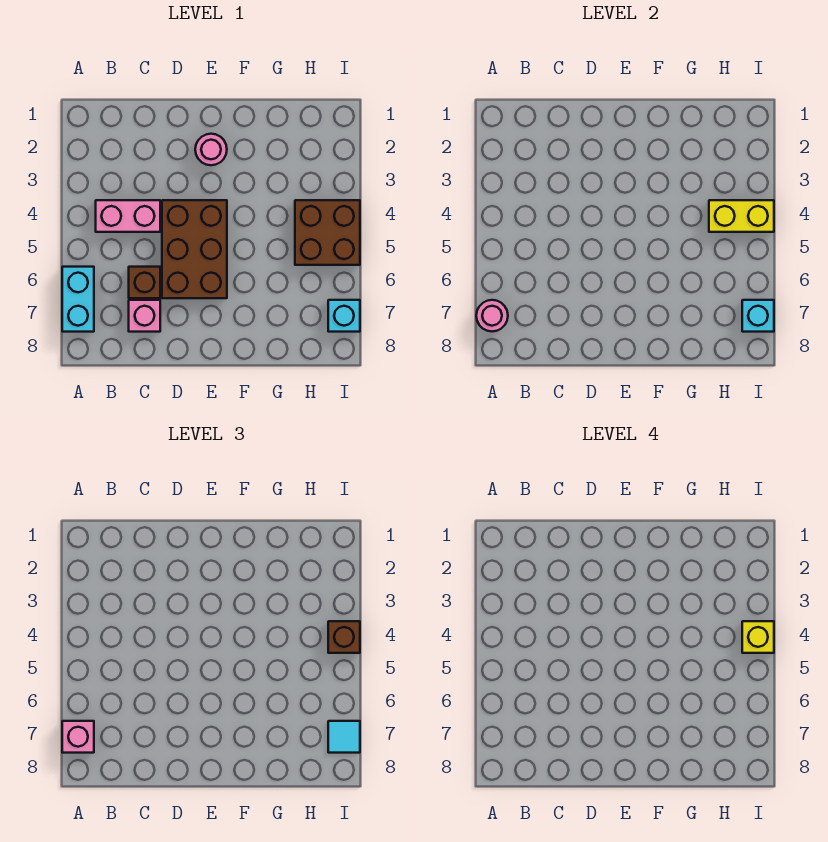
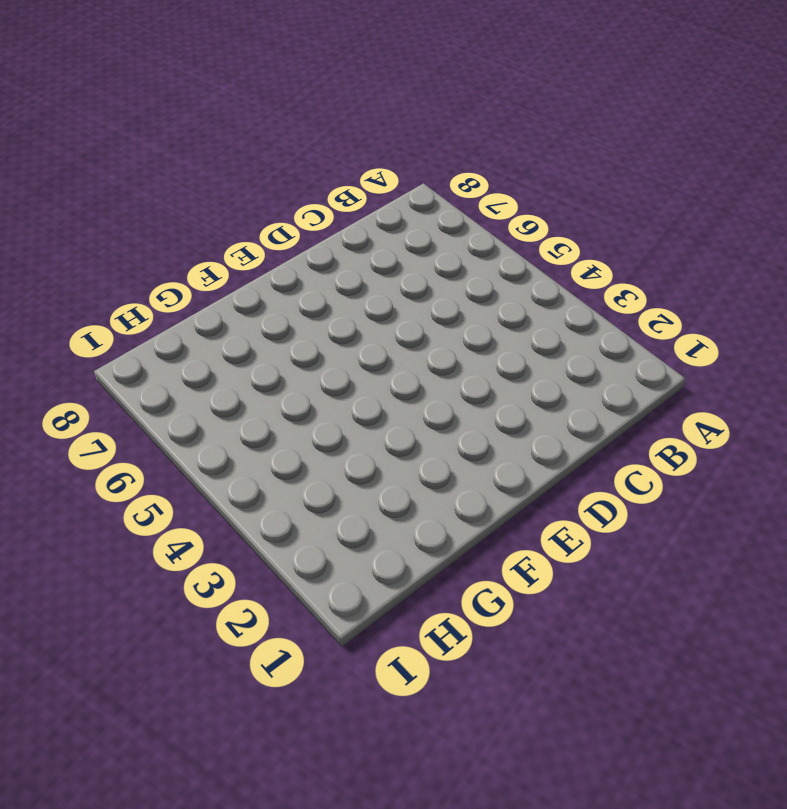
none -> cyan 1x2 brick [62,267,94,332]
none -> pink 1x2 brick [96,200,160,232]
none -> brown 1x1 brick [129,267,160,298]

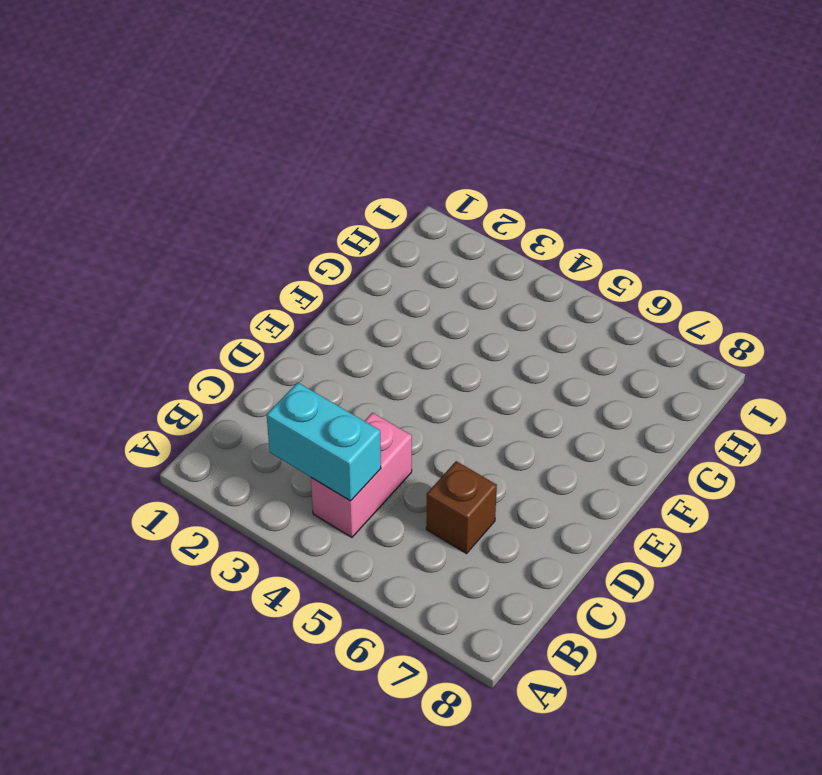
cyan 1x2 brick [267,383,381,501] -> cyan 1x2 brick moved to [62,267,94,332]
none -> pink 1x1 brick [129,300,160,332]
none -> brown 2x3 brick [162,200,227,298]
none -> pink 1x1 round brick [195,134,227,165]

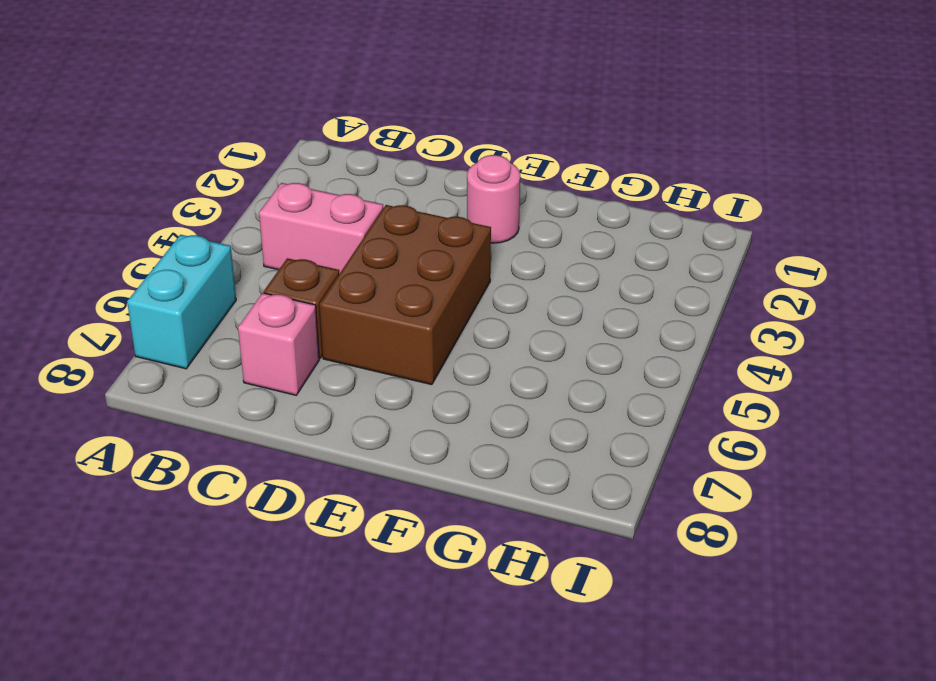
none -> brown 2x2 brick [295,200,360,265]
none -> cyan 1x1 brick [328,300,360,332]
none -> pink 1x1 round brick [476,300,508,331]

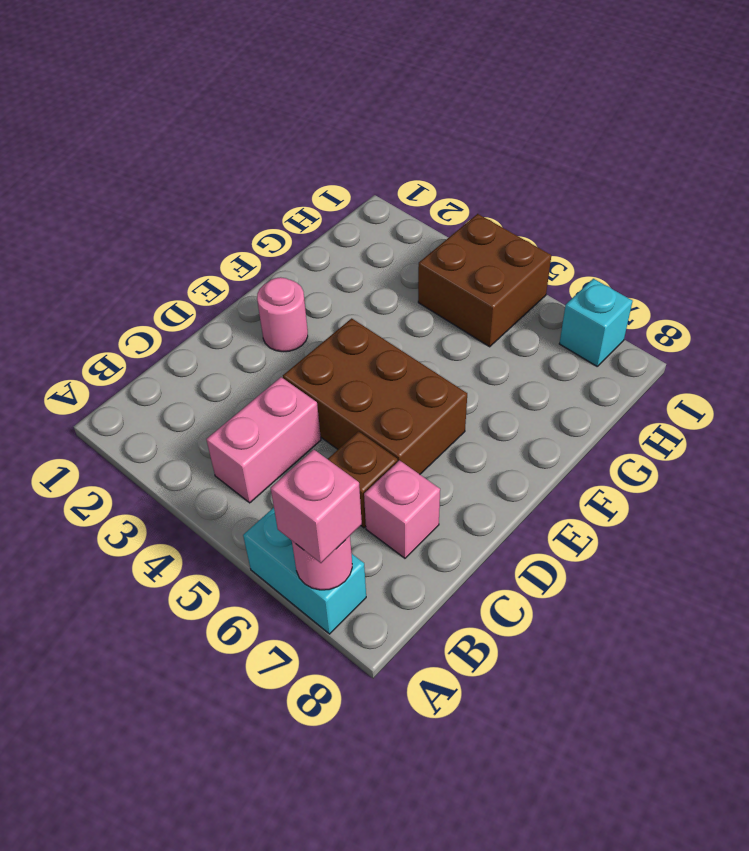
none -> yellow 1x2 brick [709,200,774,232]
none -> cyan 1x1 brick [742,300,774,332]
none -> brown 1x1 brick [328,621,360,653]

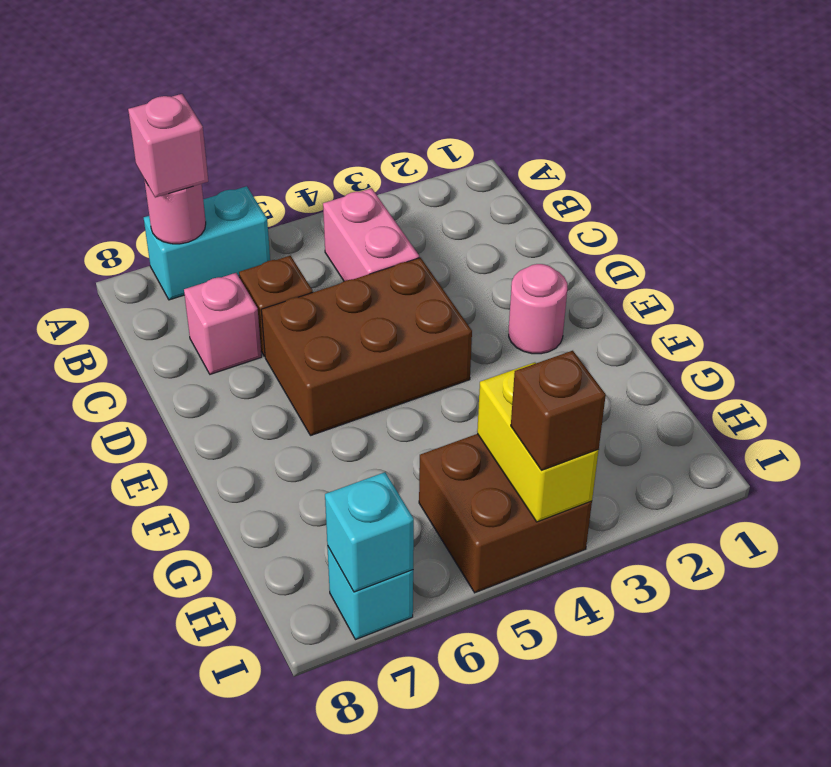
none -> cyan 1x1 tile [328,721,360,753]
none -> yellow 1x1 brick [742,621,774,653]

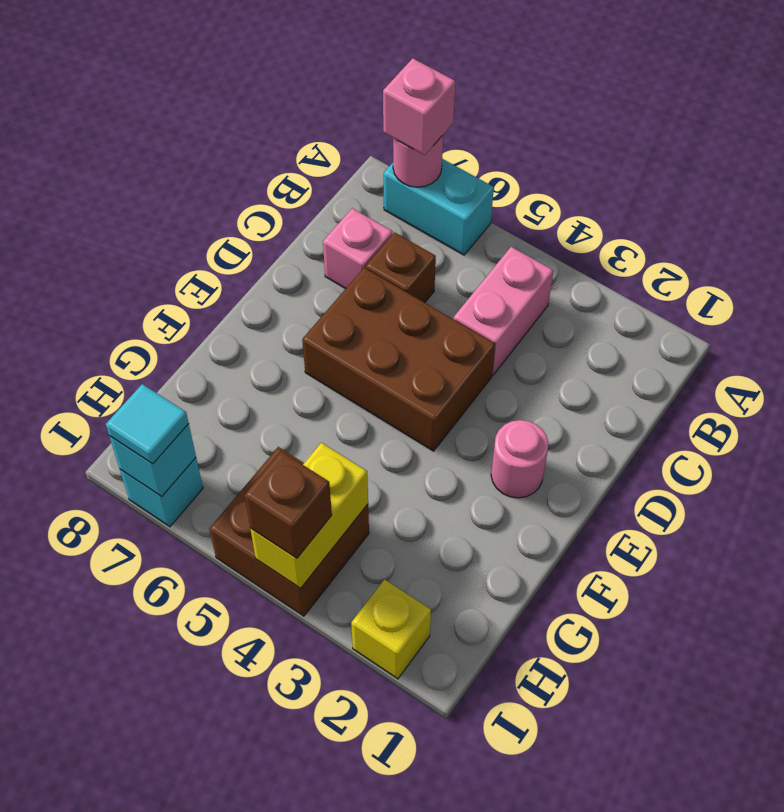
yellow 1x1 brick [351,579,431,679] -> yellow 1x1 brick moved to [742,621,774,653]

